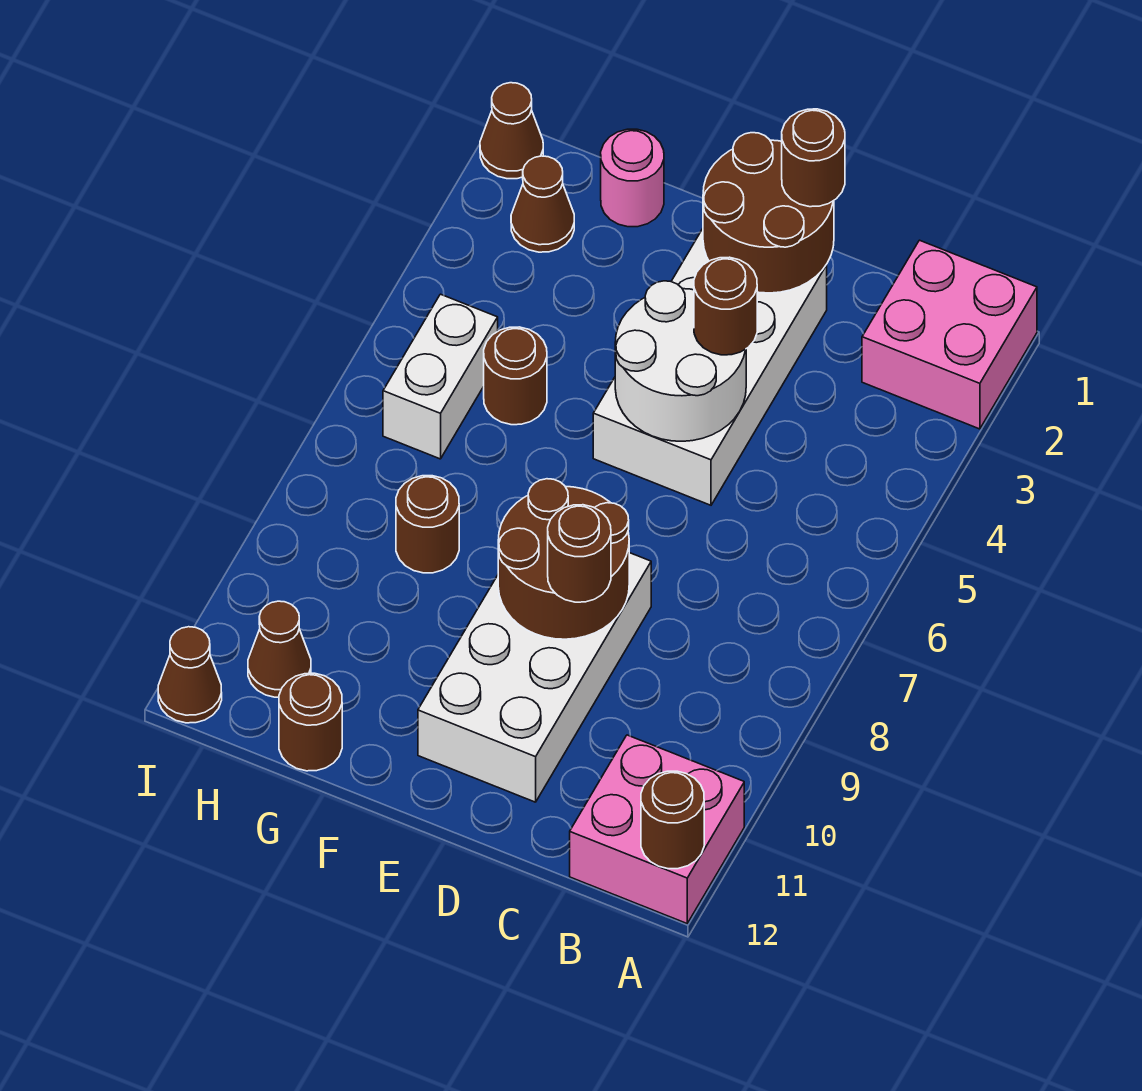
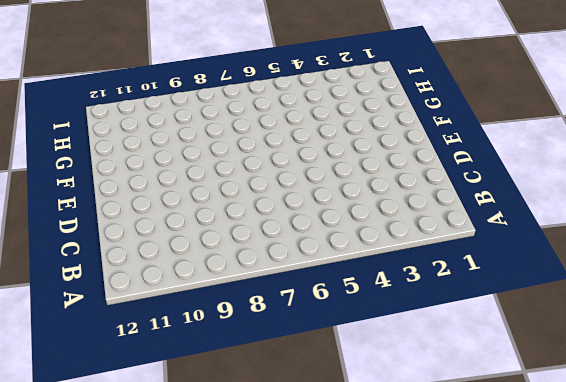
none -> pink 2x2 brick [862,240,1037,429]
none -> pink 2x2 brick [570,735,744,923]
none -> white 2x4 brick [593,229,827,505]

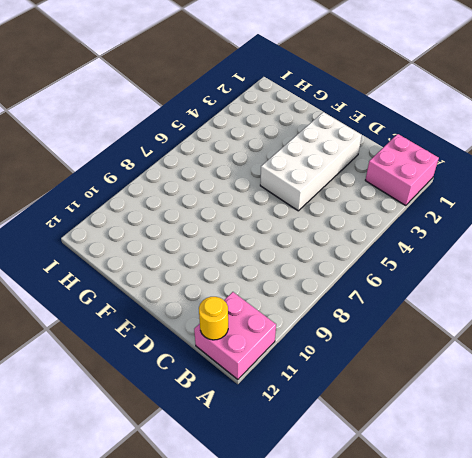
yellow 1x1 round brick [199,297,228,340] -> none
none -> white 2x4 brick [418,553,651,802]
none -> pink 1x1 round brick [601,129,664,227]
none -> brown 1x1 round brick [484,327,547,425]

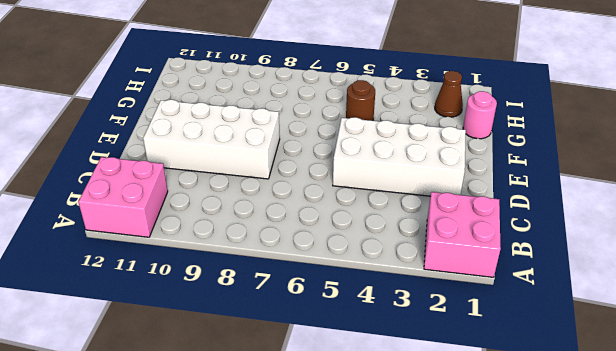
none -> brown 1x1 round brick [396,476,459,573]
none -> brown 1x1 round brick [279,673,342,771]
none -> white 1x2 brick [383,294,498,459]

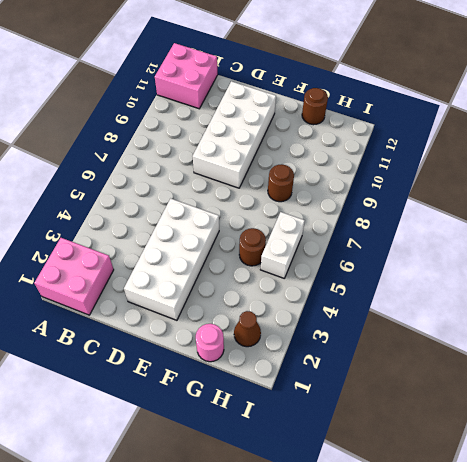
none -> brown 1x1 cone [248,601,311,697]
none -> brown 1x1 cone [480,83,543,179]
none -> brown 1x1 cone [158,627,222,723]

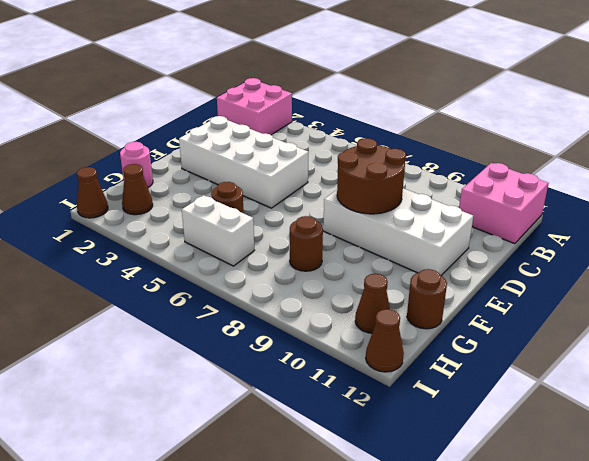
none -> brown 1x1 round brick [641,771,704,869]
none -> brown 2x2 round brick [703,133,834,293]
none -> white 2x2 round brick [615,281,746,441]

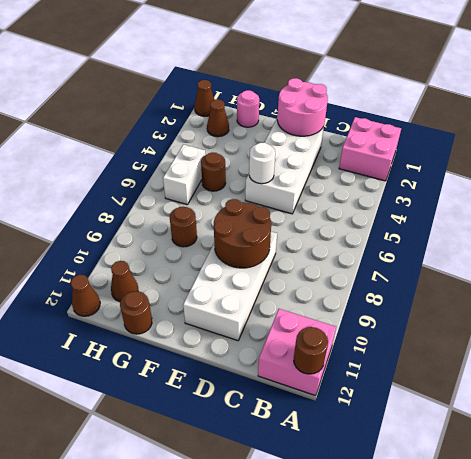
pink 2x2 round brick [277,78,328,136] -> brown 2x2 round brick [703,133,834,293]
white 1x1 round brick [249,143,275,184] -> white 2x2 round brick [615,281,746,441]
none -> brown 1x1 round brick [782,109,845,207]
none -> brown 1x1 round brick [694,257,757,355]
none -> brown 1x1 round brick [548,505,611,602]

